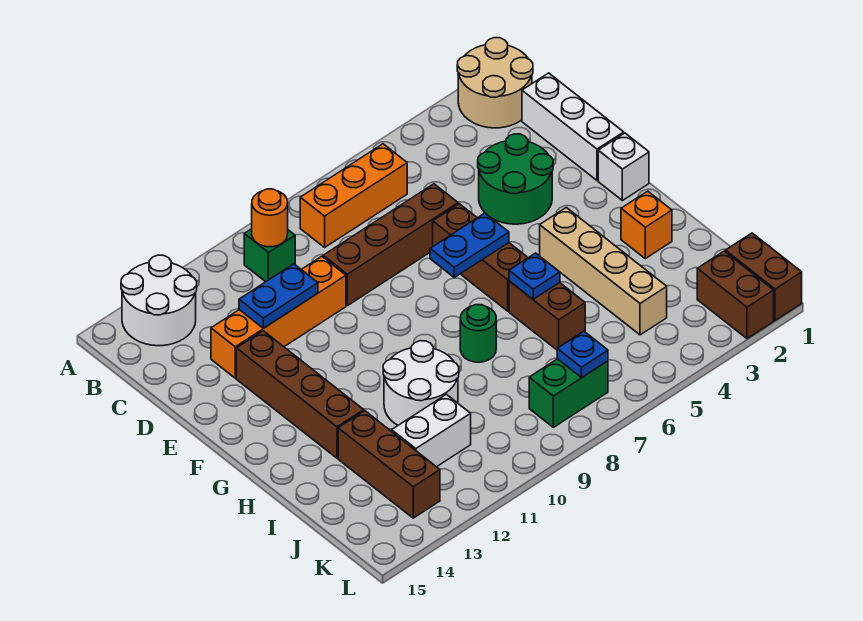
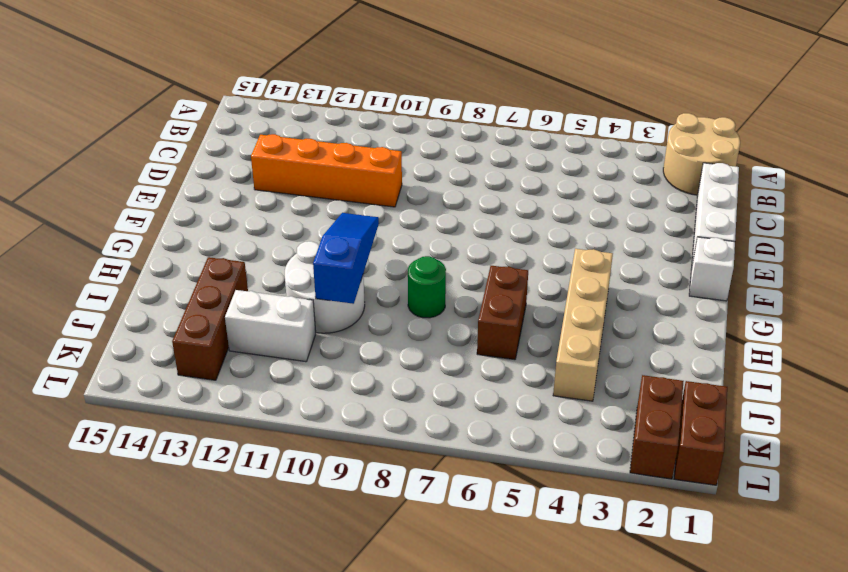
blue 1x3 slope [313,213,379,304] -> none
none -> white 2x2 round brick [121,255,197,346]
none -> orange 1x3 brick [300,144,407,247]
none -> green 1x1 brick [244,229,295,282]

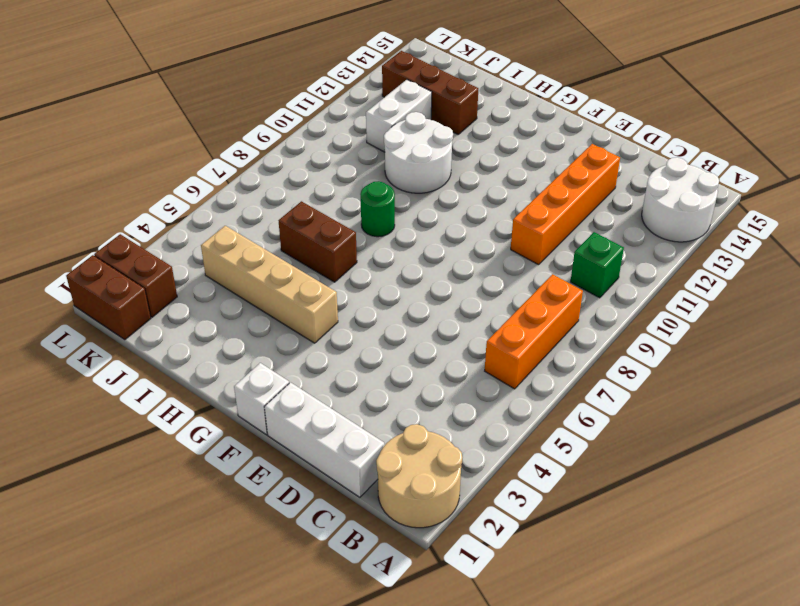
none -> green 2x2 round brick [478,134,553,224]
none -> brown 1x4 brick [323,184,458,306]
none -> brown 1x3 brick [433,204,528,311]

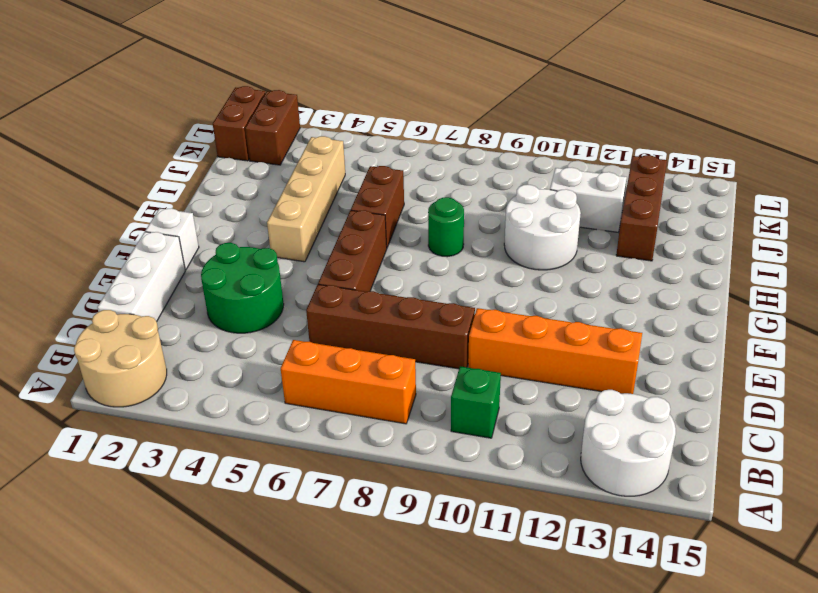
none -> brown 1x4 brick [236,331,364,458]
none -> orange 1x1 brick [621,191,672,259]
none -> green 1x2 brick [529,359,608,427]

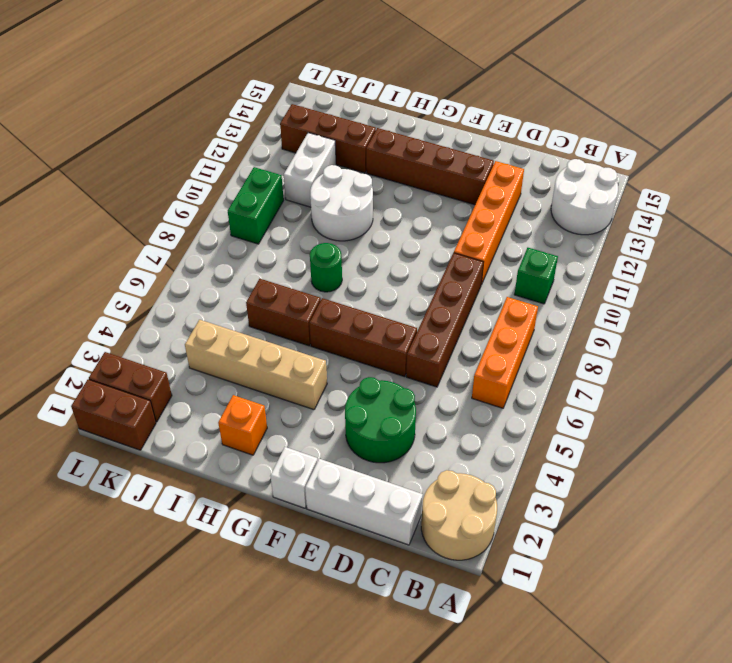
green 1x2 brick [228,167,284,244] -> green 1x2 brick moved to [529,359,608,427]
none -> orange 1x1 round brick [252,189,288,247]
none -> blue 1x2 plate [239,264,318,328]
none -> blue 1x2 plate [430,213,509,277]

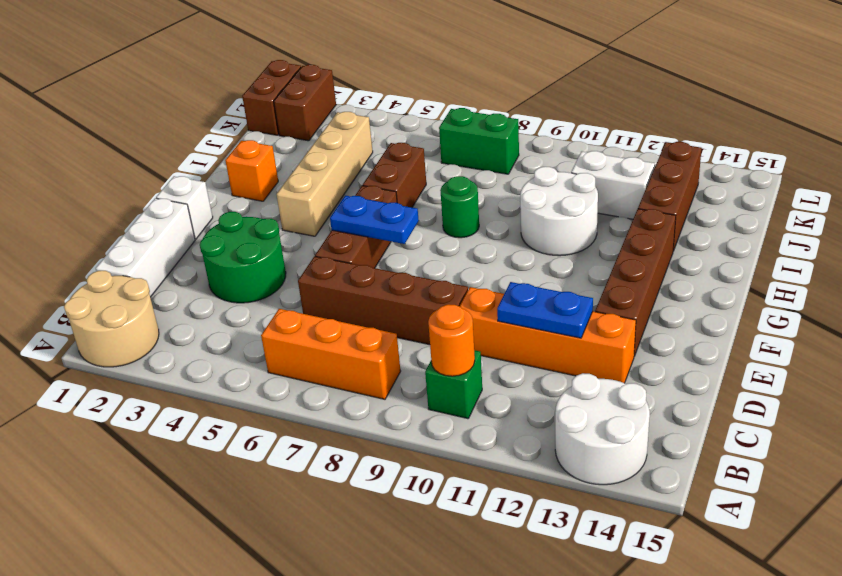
none -> blue 1x1 plate [509,253,560,299]
none -> blue 1x1 plate [557,331,608,377]

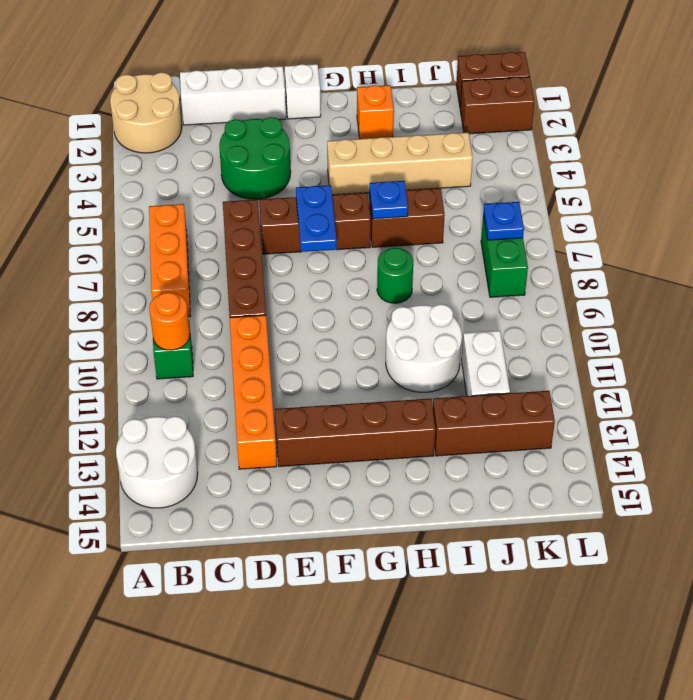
none -> blue 1x2 plate [239,264,318,328]

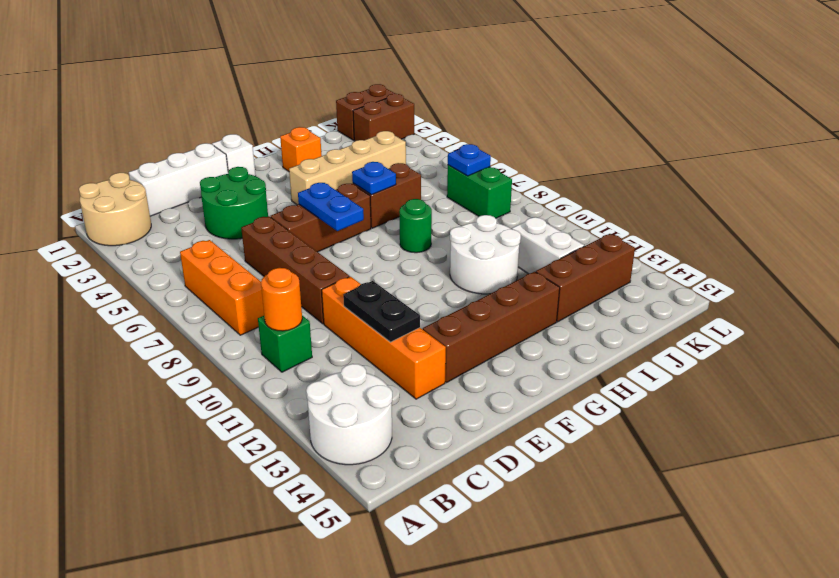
black 1x2 plate [343,281,420,342] -> blue 1x2 plate [239,264,318,328]

